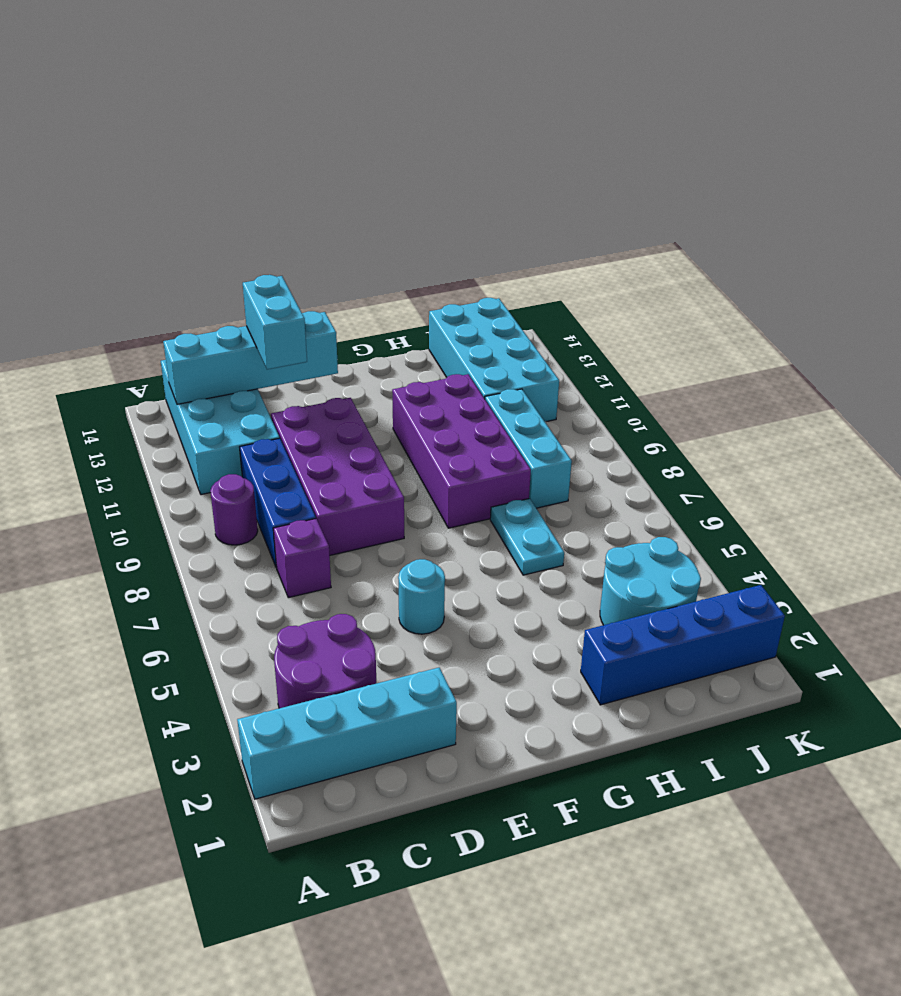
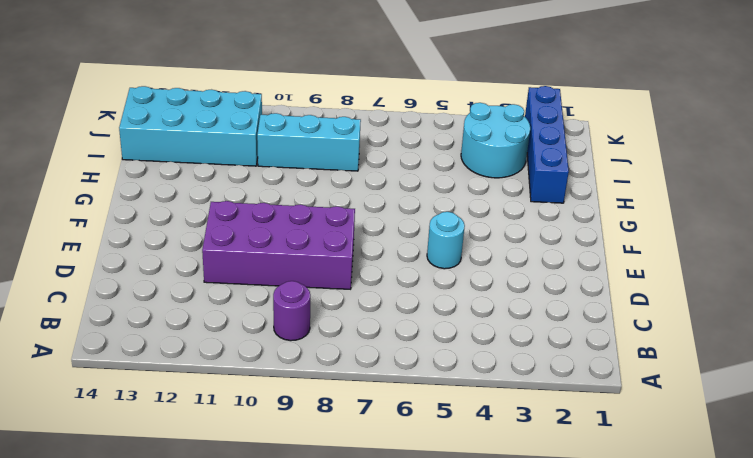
none -> cyan 1x4 brick [237,668,457,799]
none -> purple 2x2 round brick [274,614,376,708]
none -> cyan 2x4 brick [161,360,280,495]

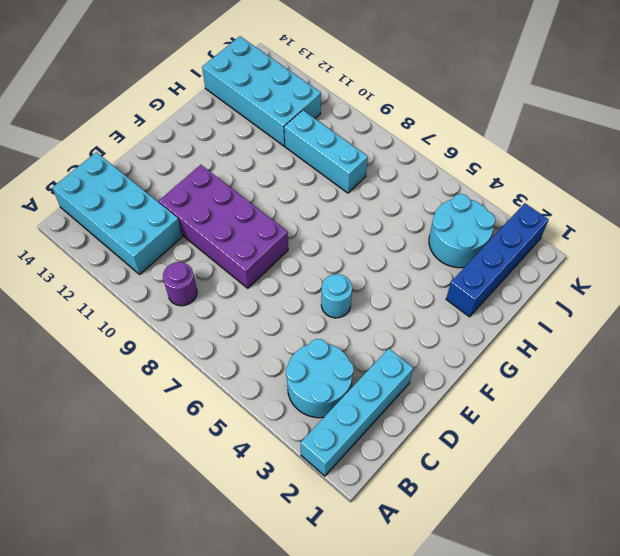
cyan 2x2 round brick [286,339,354,418] -> purple 2x2 round brick [274,614,376,708]
none -> purple 1x1 brick [273,519,331,598]
none -> blue 1x3 brick [240,438,316,568]
none -> purple 2x4 brick [392,374,531,528]

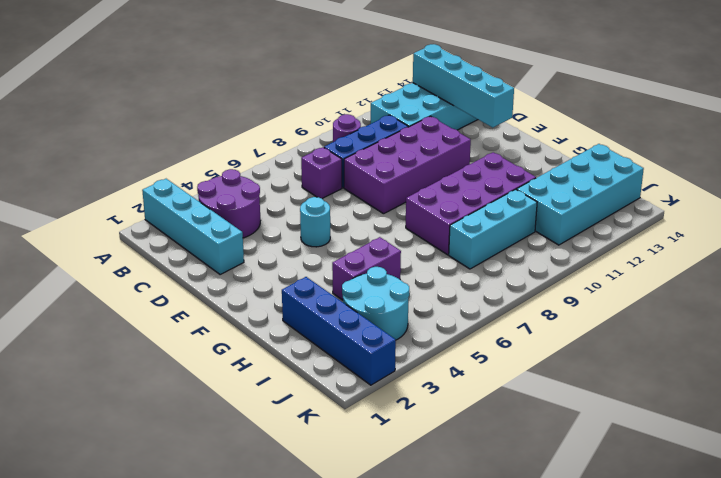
purple 1x2 brick [332,237,401,300] -> none
none -> cyan 1x2 plate [490,498,564,575]
none -> cyan 1x2 brick [243,275,307,369]

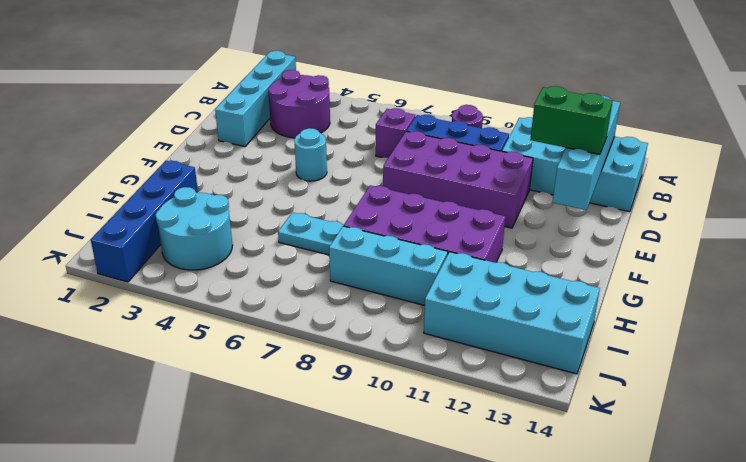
green 1x2 brick [530,86,613,154] -> cyan 1x2 brick [243,275,307,369]

